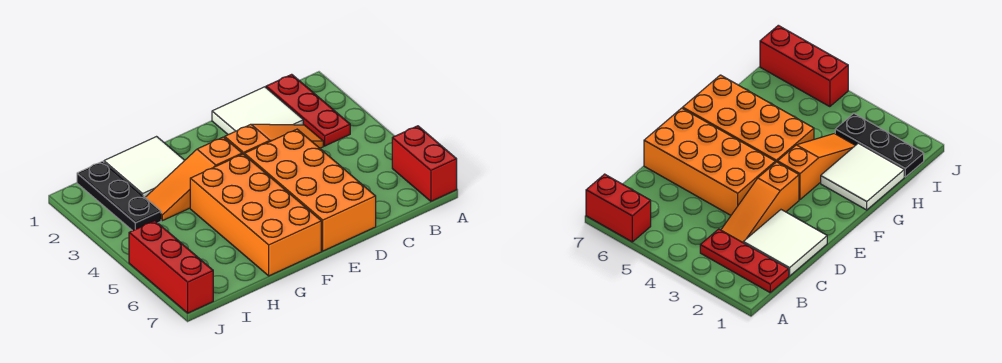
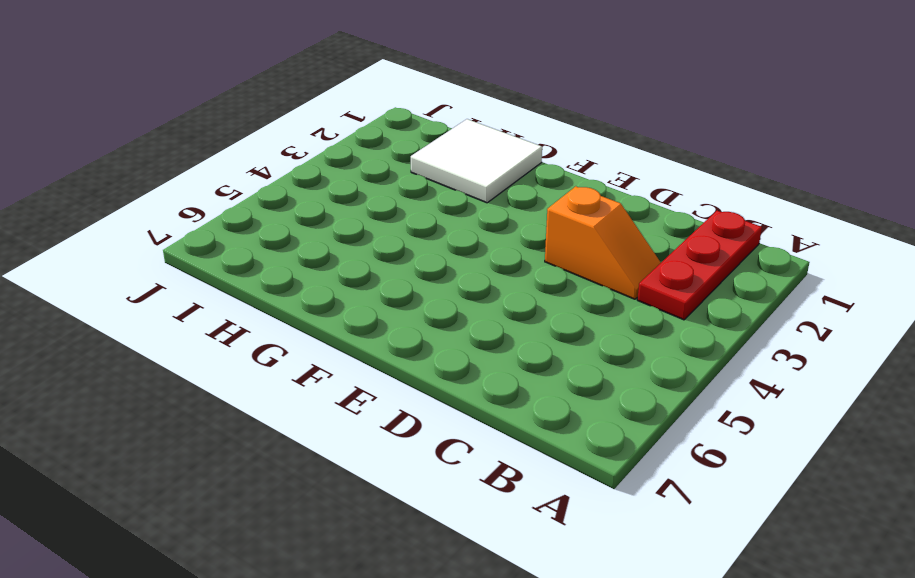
orange 1x2 slope [545,186,661,299] -> orange 1x3 slope [225,124,323,154]
none -> red 1x2 brick [392,126,457,201]
none -> white 2x2 tile [212,87,303,135]

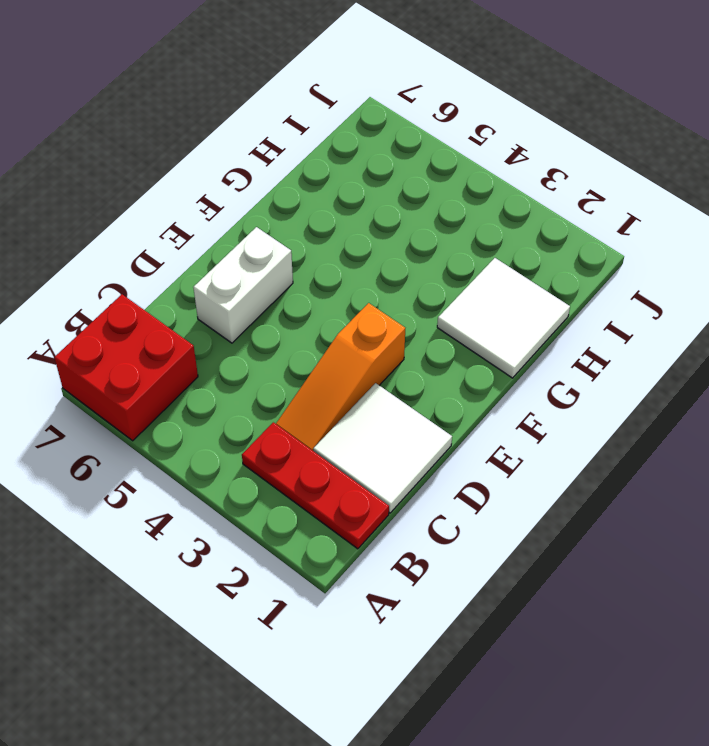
red 2x2 brick [54,294,198,441] -> red 1x2 brick [392,126,457,201]
white 1x2 brick [193,227,293,343] -> orange 2x4 brick [244,129,376,251]
none -> orange 1x3 slope [145,137,242,221]
none -> orange 2x4 brick [190,154,321,276]

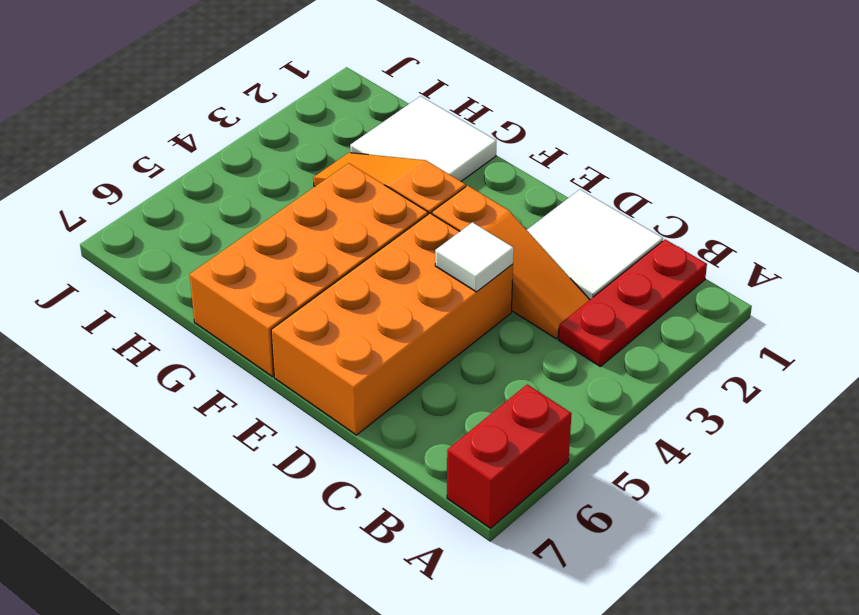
white 1x1 tile [435,222,514,292] -> none
none -> black 1x3 plate [77,161,161,231]
none -> red 1x3 brick [129,221,213,313]

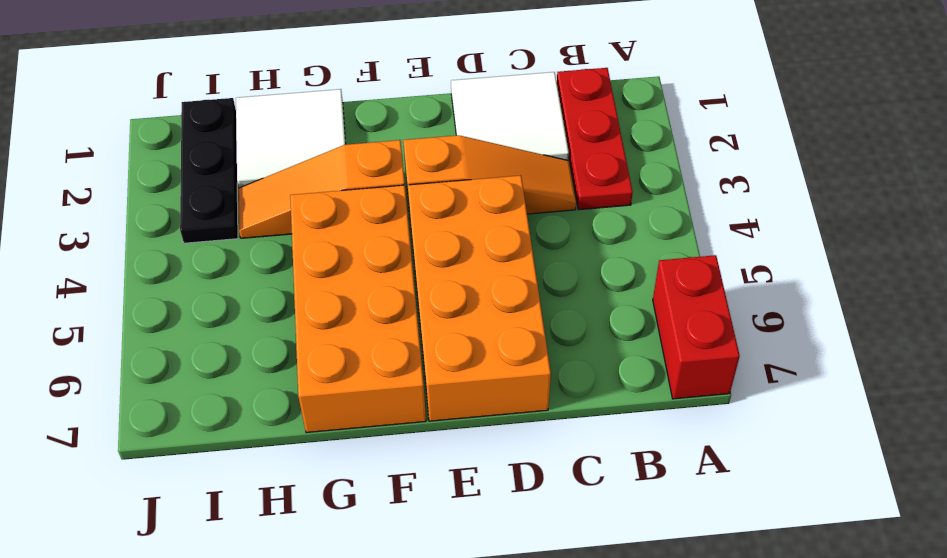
none -> red 1x3 brick [129,221,213,313]

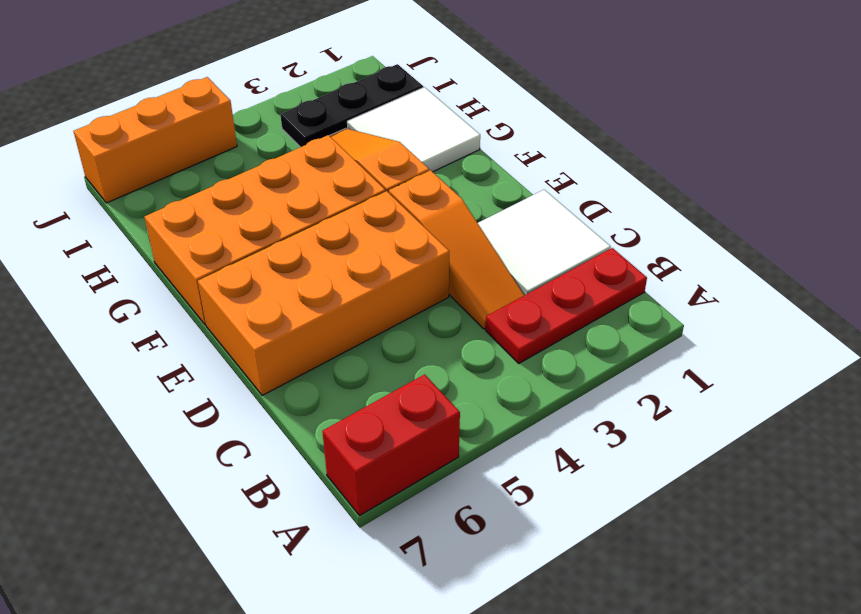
orange 1x3 brick [73,77,237,203] -> red 1x3 brick [129,221,213,313]

